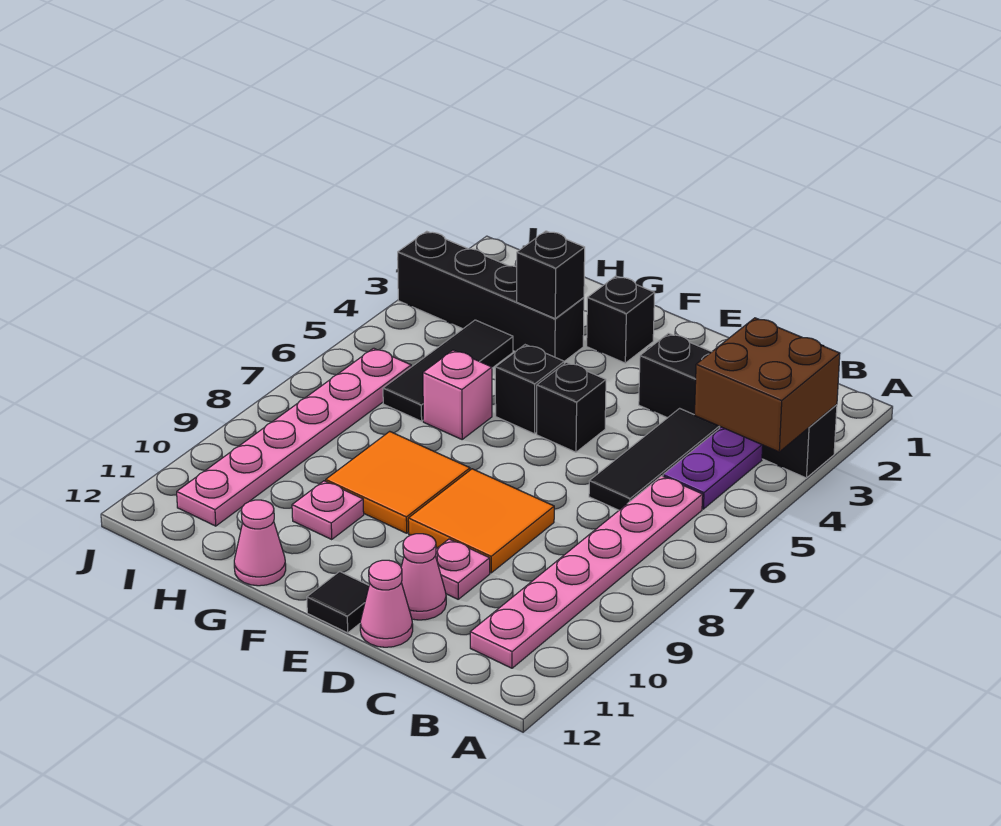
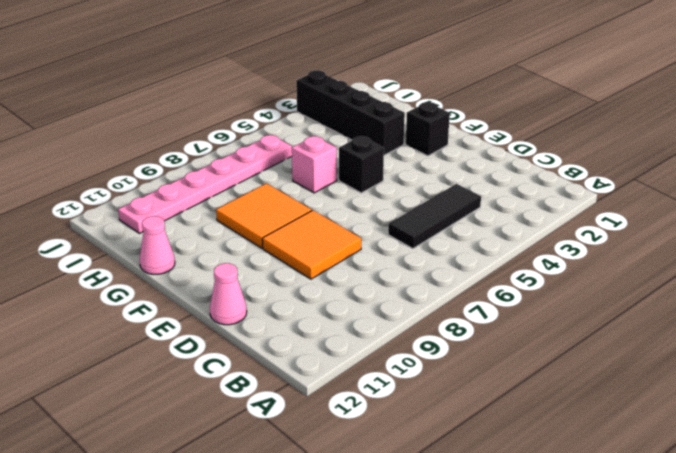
none -> black 1x4 brick [639,333,837,478]
none -> purple 1x2 plate [663,427,763,509]
none -> pink 1x6 plate [470,476,703,668]

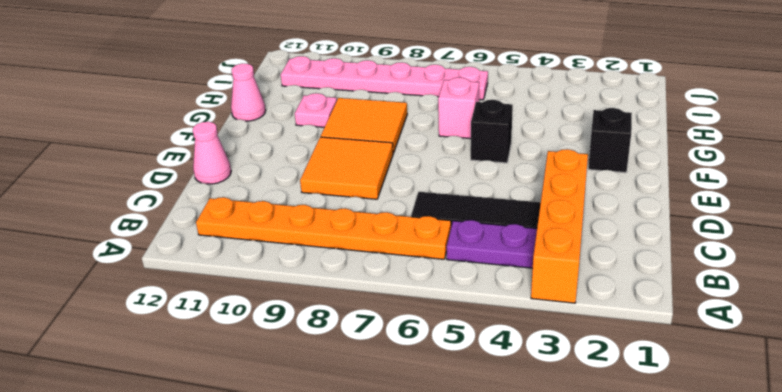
orange 1x4 brick [531,149,588,303] -> black 1x4 brick [639,333,837,478]
orange 1x6 plate [196,197,451,259] -> pink 1x6 plate [470,476,703,668]
none -> pink 1x1 plate [435,539,490,599]
none -> pink 1x1 cone [401,534,446,620]
none -> black 1x1 brick [537,362,606,452]

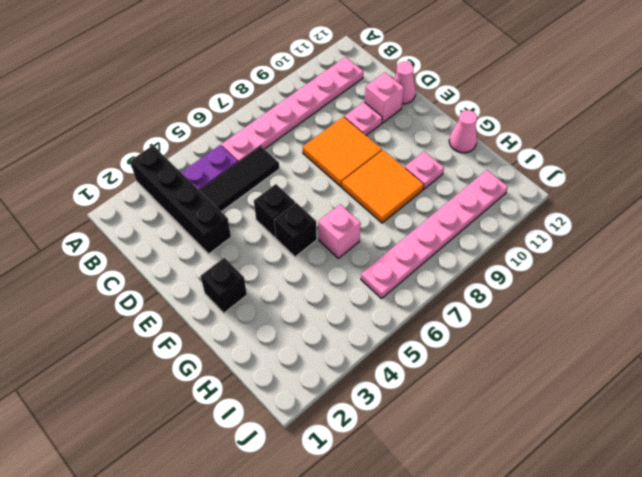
pink 1x1 brick [365,72,404,123] -> pink 1x1 cone [401,534,446,620]
none -> black 1x1 tile [307,571,369,633]
none -> black 1x4 brick [398,231,584,361]
none -> black 1x3 tile [383,320,513,421]

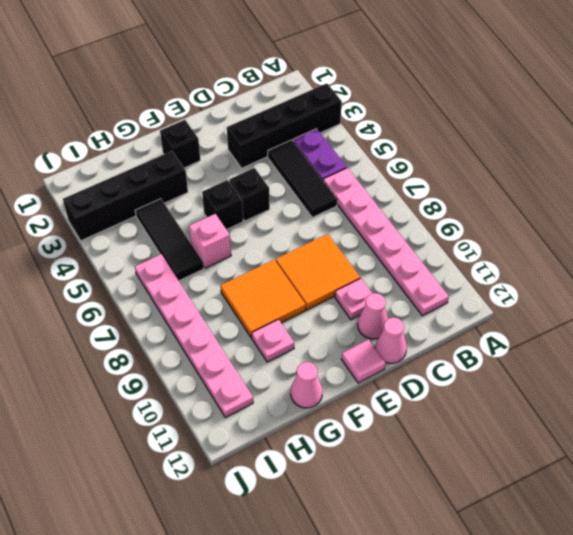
pink 1x1 tile [342,339,386,383] -> black 1x1 tile [307,571,369,633]
none -> brown 2x2 brick [695,318,840,452]
none -> black 1x1 brick [517,231,585,318]

